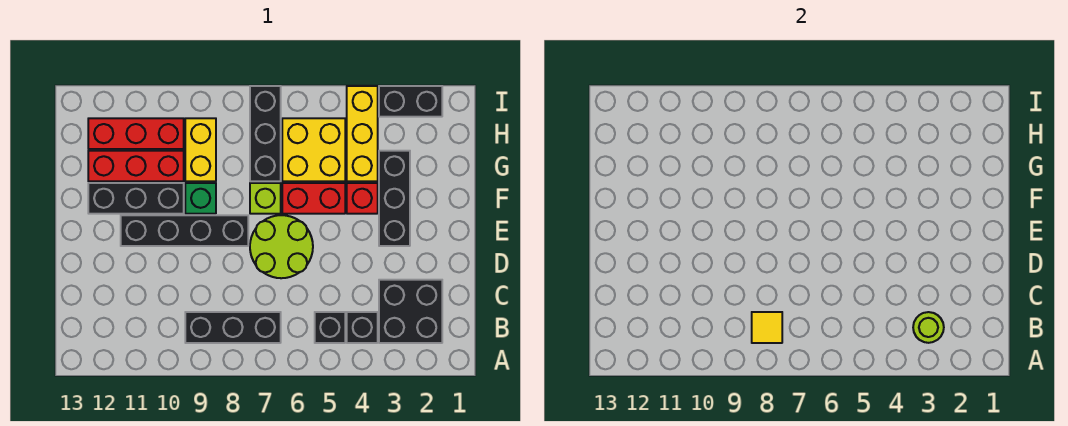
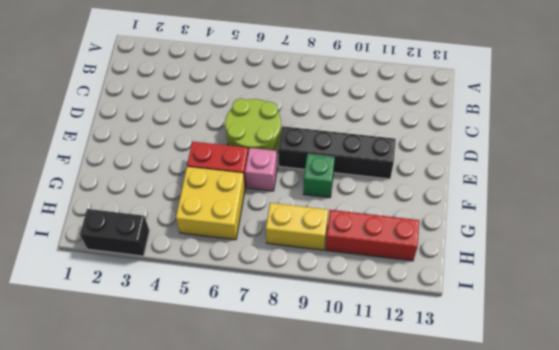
pink 1x1 brick [245,148,277,191] -> lime 1x1 brick [250,183,281,214]
yellow 1x2 brick [266,203,328,250] -> yellow 1x2 brick turned to [185,118,216,181]
none -> black 2x2 brick [379,280,442,343]
none -> black 1x1 brick [347,312,378,343]
none -> black 1x1 brick [315,312,345,343]

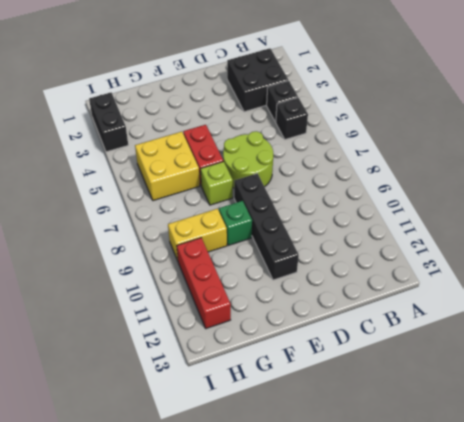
none -> black 1x3 brick [185,312,281,343]
none -> black 1x3 brick [379,151,410,246]
none -> red 1x1 brick [347,183,378,214]

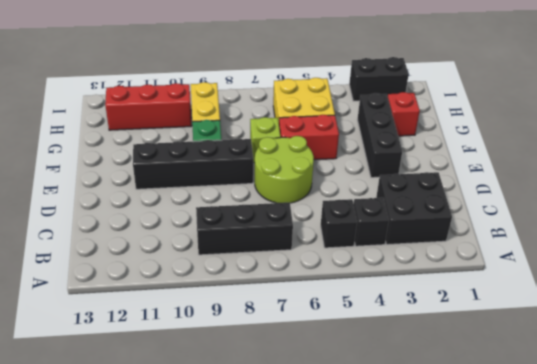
red 1x1 brick [388,92,420,136] -> red 1x1 brick moved to [347,183,378,214]
none -> black 1x3 brick [88,183,184,214]
none -> yellow 1x3 brick [347,86,378,181]
none -> black 1x3 brick [250,86,281,181]

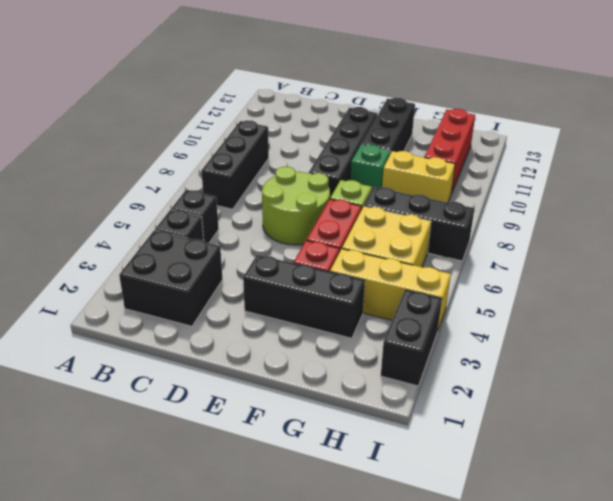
none -> red 1x3 brick [88,151,184,181]
none -> lime 1x1 round brick [913,312,944,343]
none -> yellow 1x1 tile [752,312,782,343]

